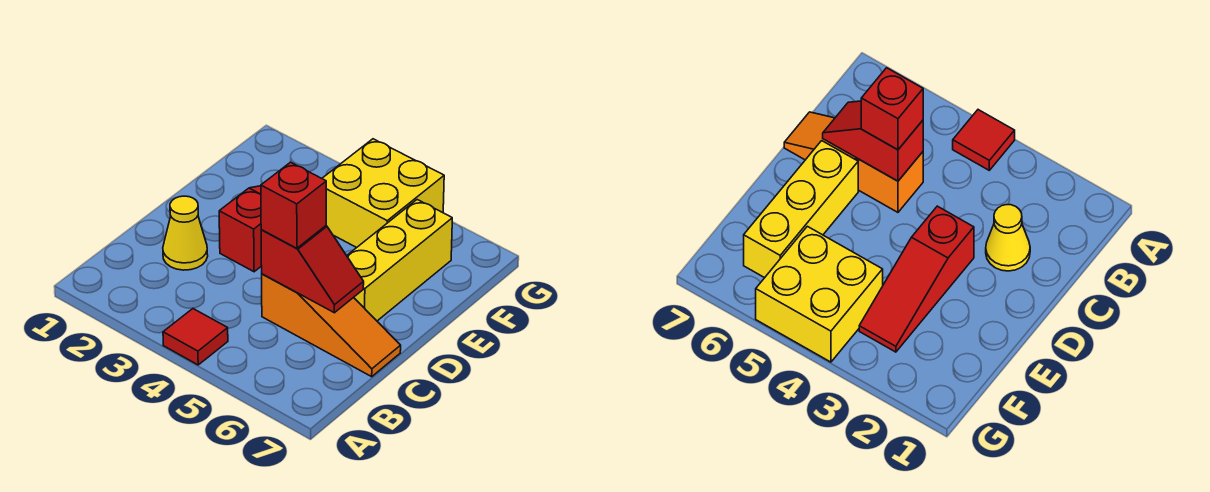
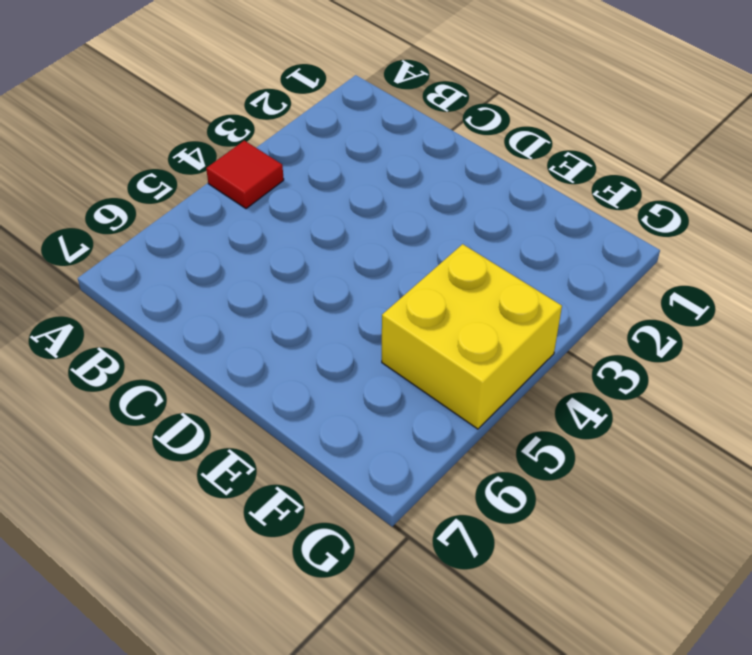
none -> yellow 1x1 cone [163,196,208,270]
none -> orange 1x3 slope [262,274,401,377]

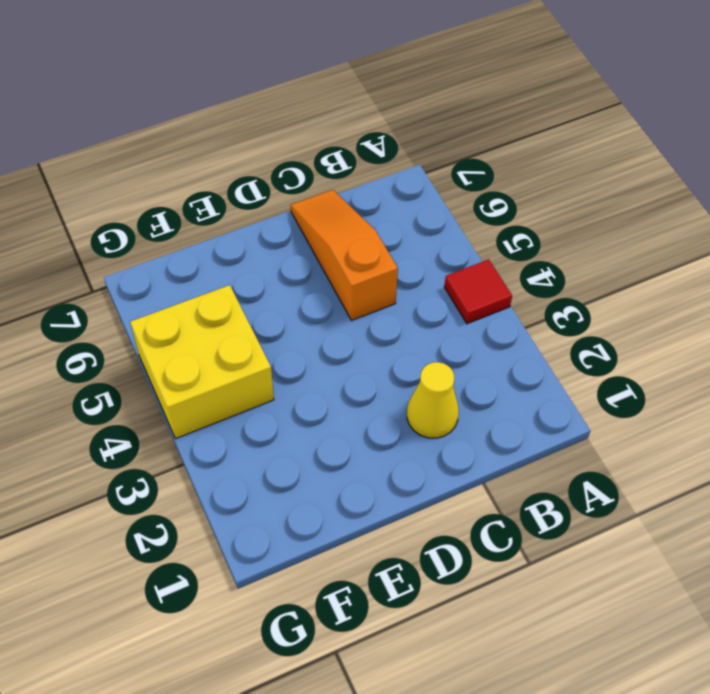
none -> red 1x3 slope [219,186,262,272]
none -> yellow 1x3 brick [347,200,452,321]

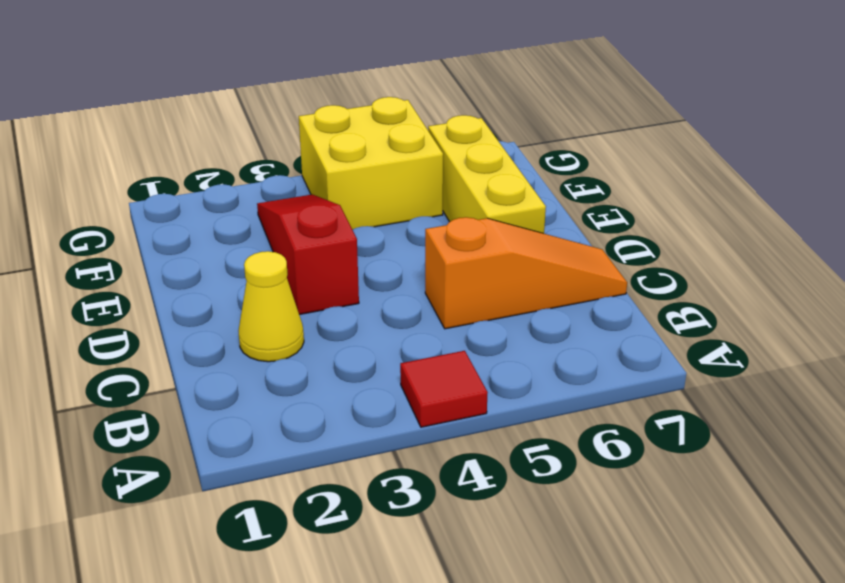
none -> red 1x2 slope [261,226,364,313]
none -> red 1x1 brick [261,162,326,248]

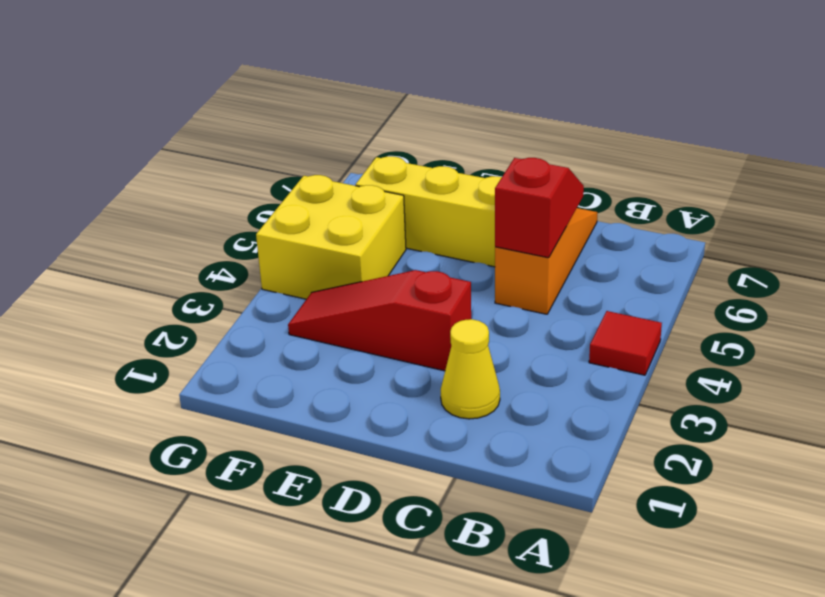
none -> red 1x1 brick [261,162,326,248]

